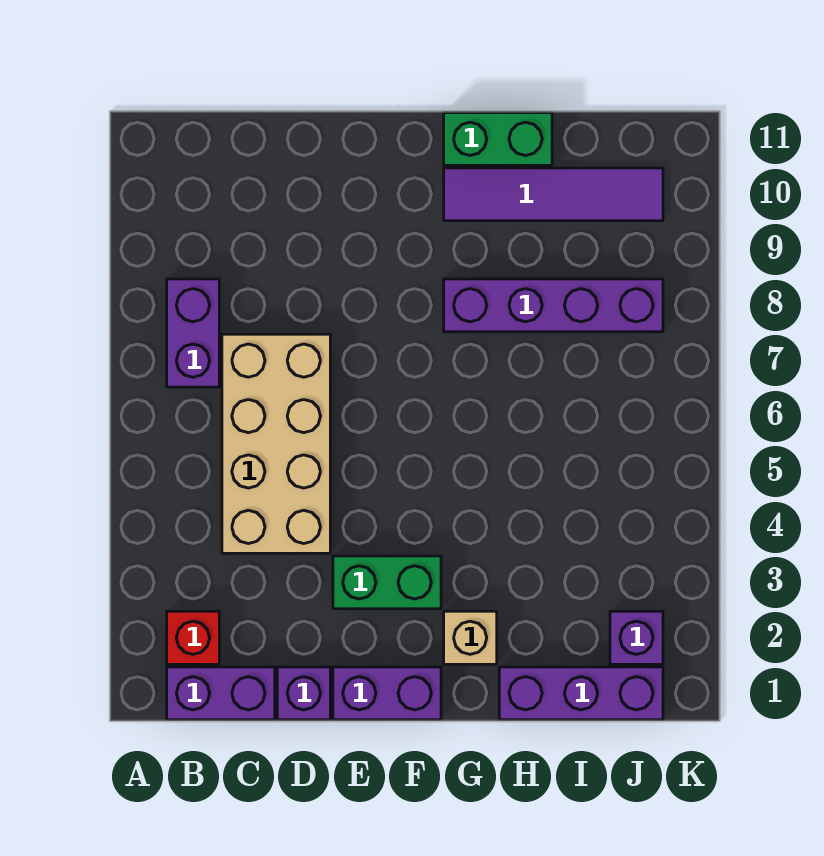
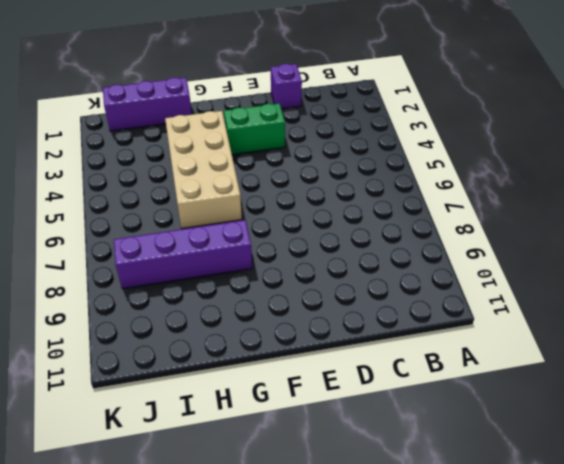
tan 2x4 brick [165,111,242,228] -> tan 2x4 brick moved to [222,334,330,553]
none -> purple 1x2 brick [167,667,275,720]
none -> red 1x1 brick [167,611,219,664]
none -> purple 1x2 brick [167,279,219,387]

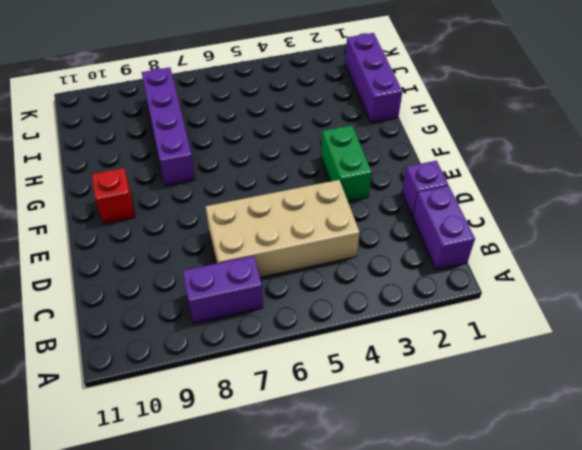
red 1x1 brick [92,168,135,224] -> red 1x1 brick moved to [167,611,219,664]
none -> purple 1x2 brick [333,667,441,720]
none -> tan 1x1 brick [444,611,497,664]
none -> purple 1x4 tile [444,168,663,221]

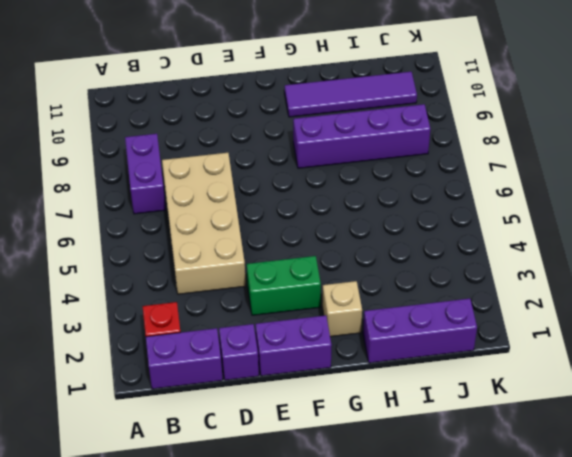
none -> green 1x2 brick [444,113,552,165]
none -> purple 1x1 brick [610,611,663,664]

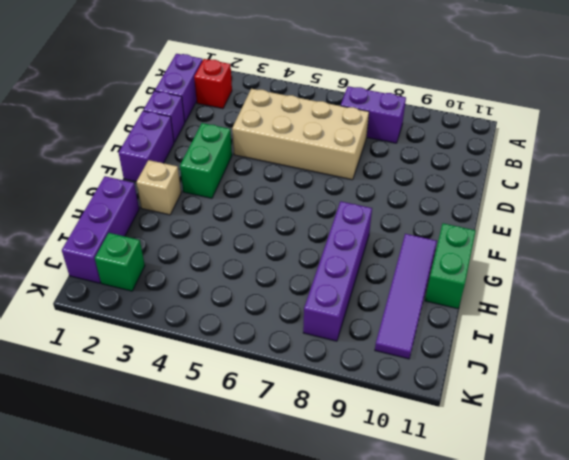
green 1x1 brick [95,233,145,291] -> purple 1x1 brick [610,611,663,664]

